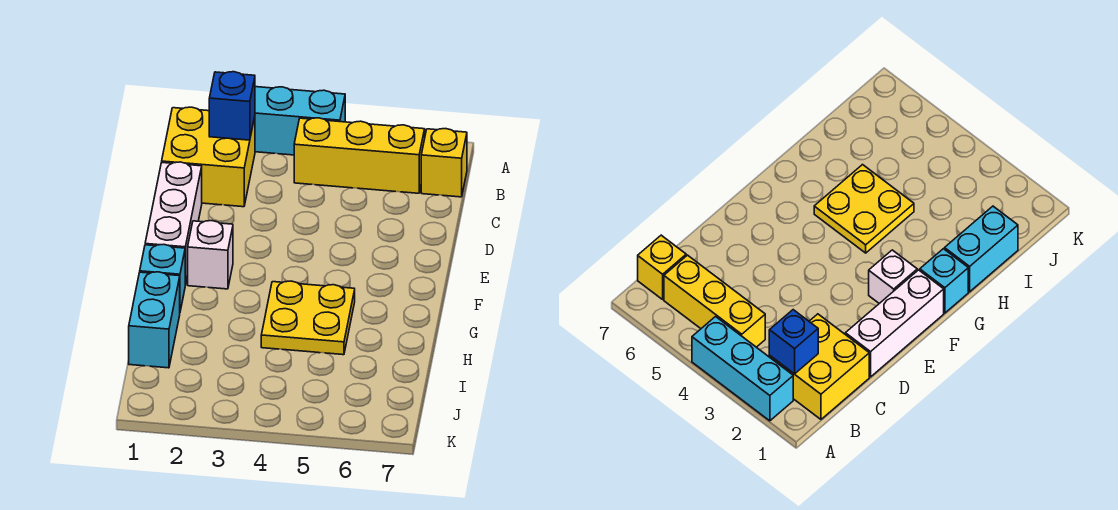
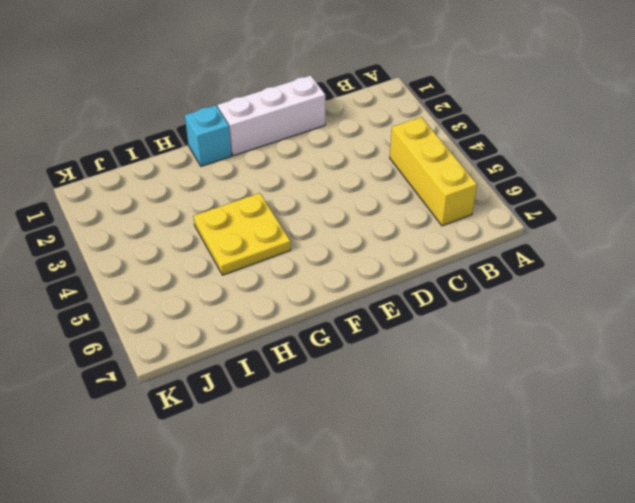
none -> cyan 1x3 brick [255,87,345,155]
none -> yellow 2x2 brick [162,107,255,207]

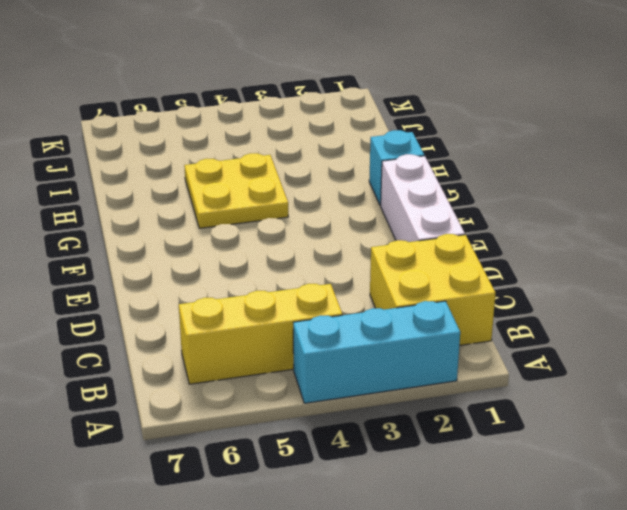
none -> yellow 1x1 brick [421,129,467,197]
none -> white 1x1 brick [188,221,233,289]

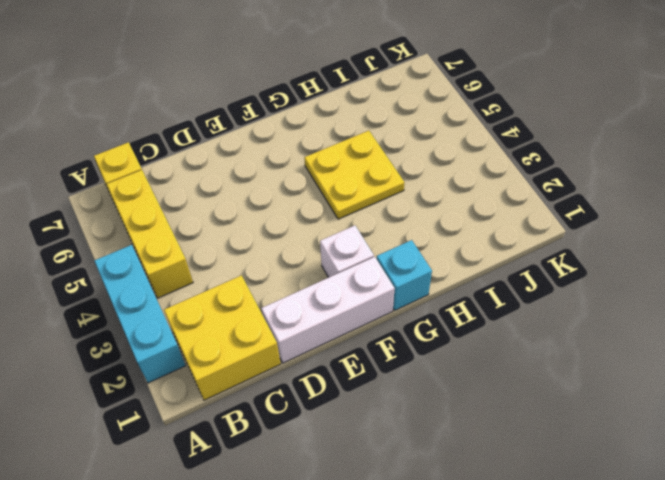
none -> cyan 1x2 brick [129,272,180,368]
none -> blue 1x1 brick [209,72,255,140]

